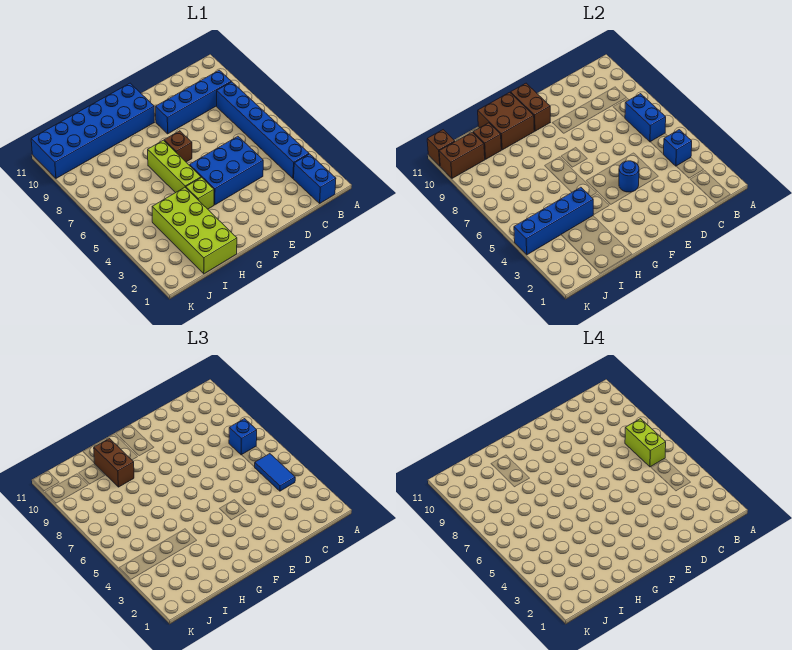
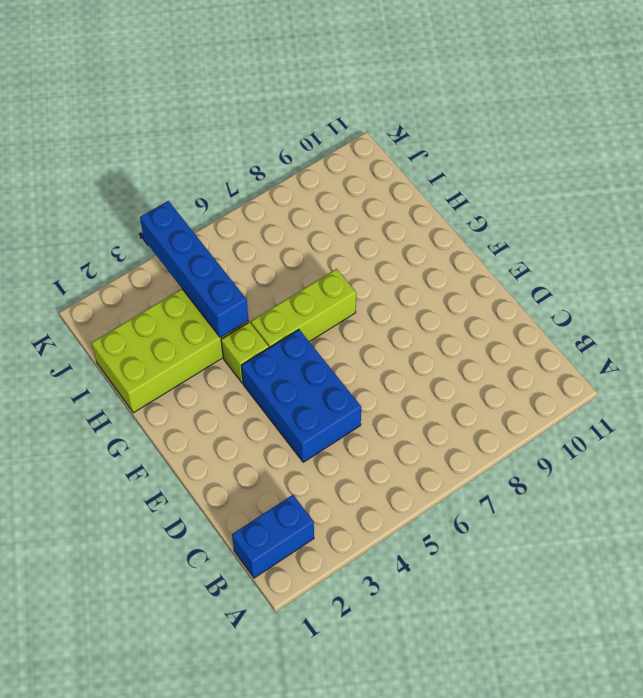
none -> blue 1x6 brick [217,82,309,178]
none -> blue 1x4 brick [156,70,231,134]
none -> brown 1x1 brick [164,131,192,162]

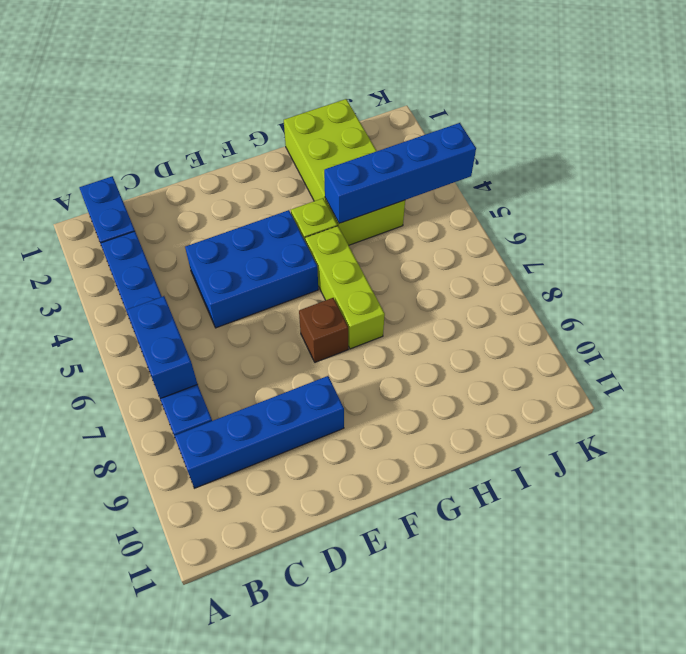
none -> blue 2x6 brick [31,83,154,178]
none -> blue 1x1 brick [663,130,692,166]
none -> blue 1x1 round brick [619,161,639,192]

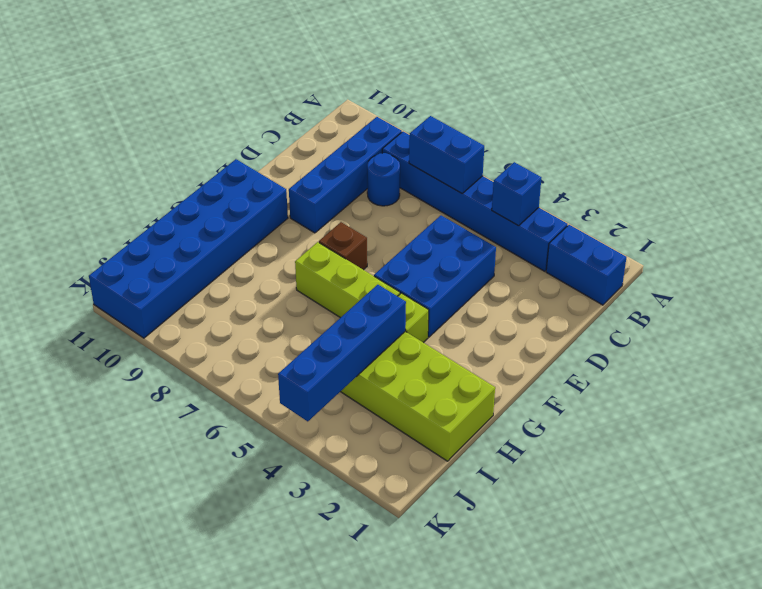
blue 1x1 round brick [367,153,400,206] -> blue 1x1 round brick moved to [619,161,639,192]
none -> brown 1x2 brick [511,83,550,131]
none -> brown 2x2 brick [478,92,534,150]
none -> brown 1x1 brick [473,123,501,159]

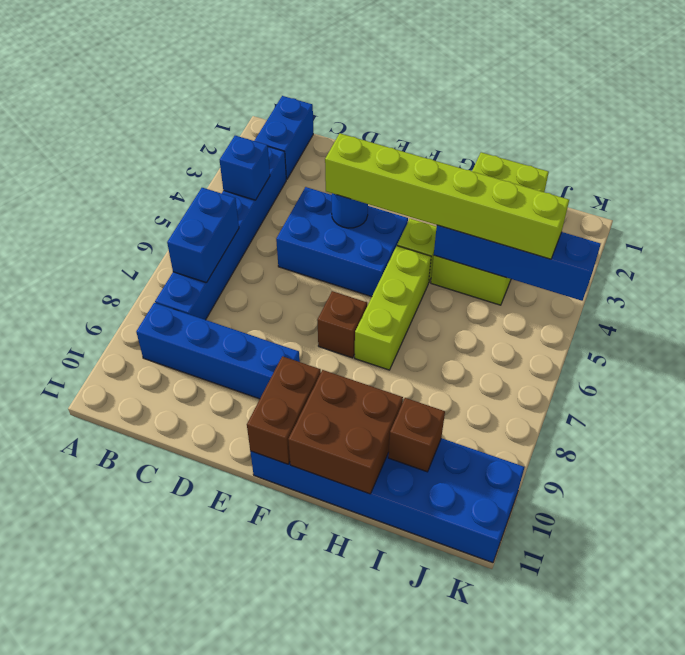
lime 1x6 brick [325,133,569,259] -> none
none -> brown 1x2 brick [439,132,485,178]
none -> brown 1x1 brick [427,130,455,166]
none -> blue 1x2 tile [255,454,295,491]

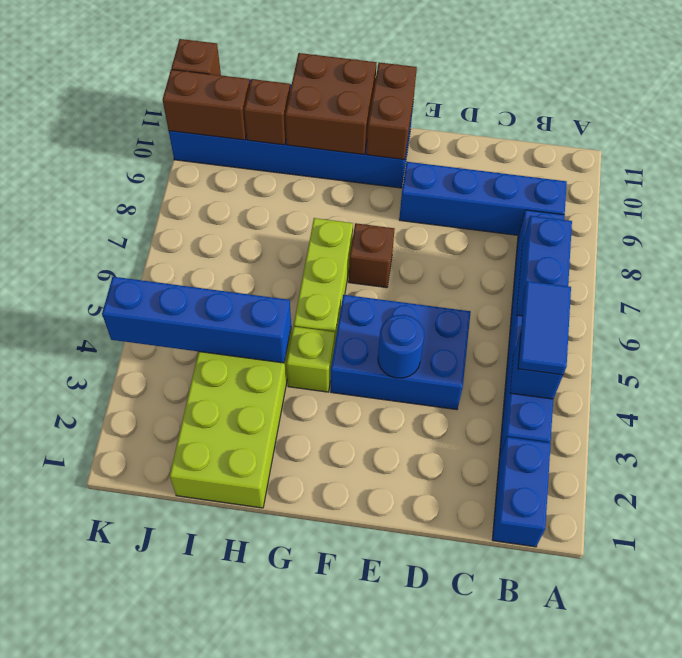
none -> blue 1x1 brick [229,419,257,455]
none -> brown 1x2 brick [94,439,134,487]
none -> lime 1x2 brick [625,419,666,467]

